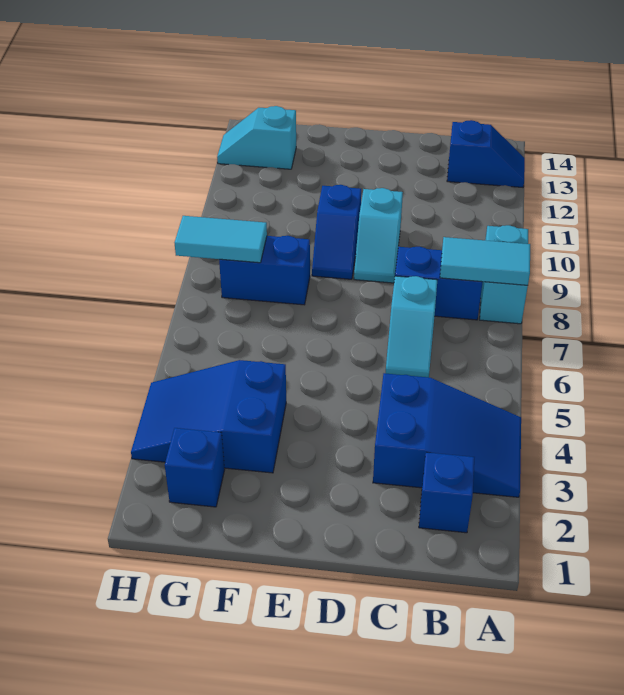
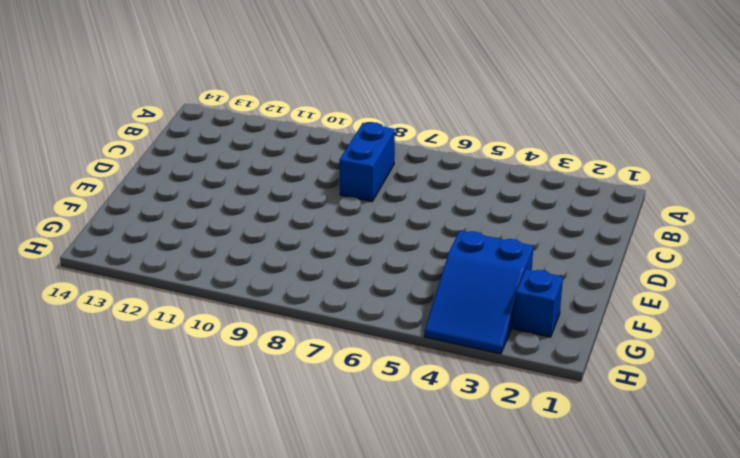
none -> blue 2x3 slope [373,373,521,497]
none -> cyan 1x2 brick [480,225,528,324]
none -> blue 1x2 slope [447,120,525,187]

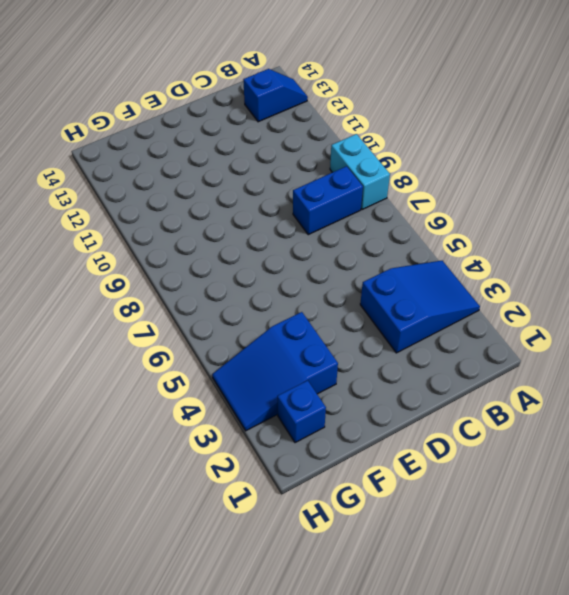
none -> blue 1x1 brick [419,452,474,533]
none -> cyan 1x2 slope [385,276,437,377]
none -> cyan 1x2 slope [354,188,403,283]

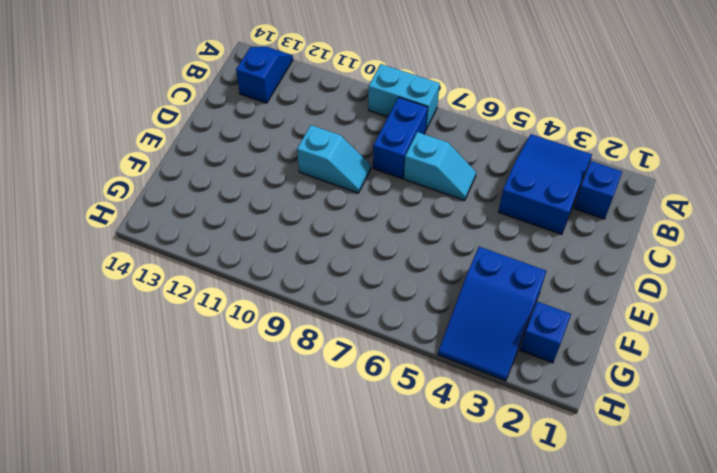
none -> blue 1x2 slope [312,185,361,279]
none -> blue 1x2 brick [219,236,310,305]
none -> cyan 1x2 slope [217,106,296,169]

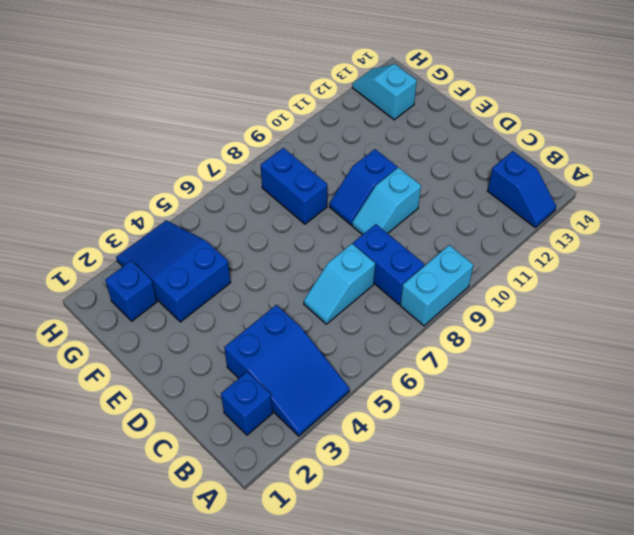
none -> cyan 1x2 tile [440,237,530,285]
none -> cyan 1x2 tile [175,216,267,263]

